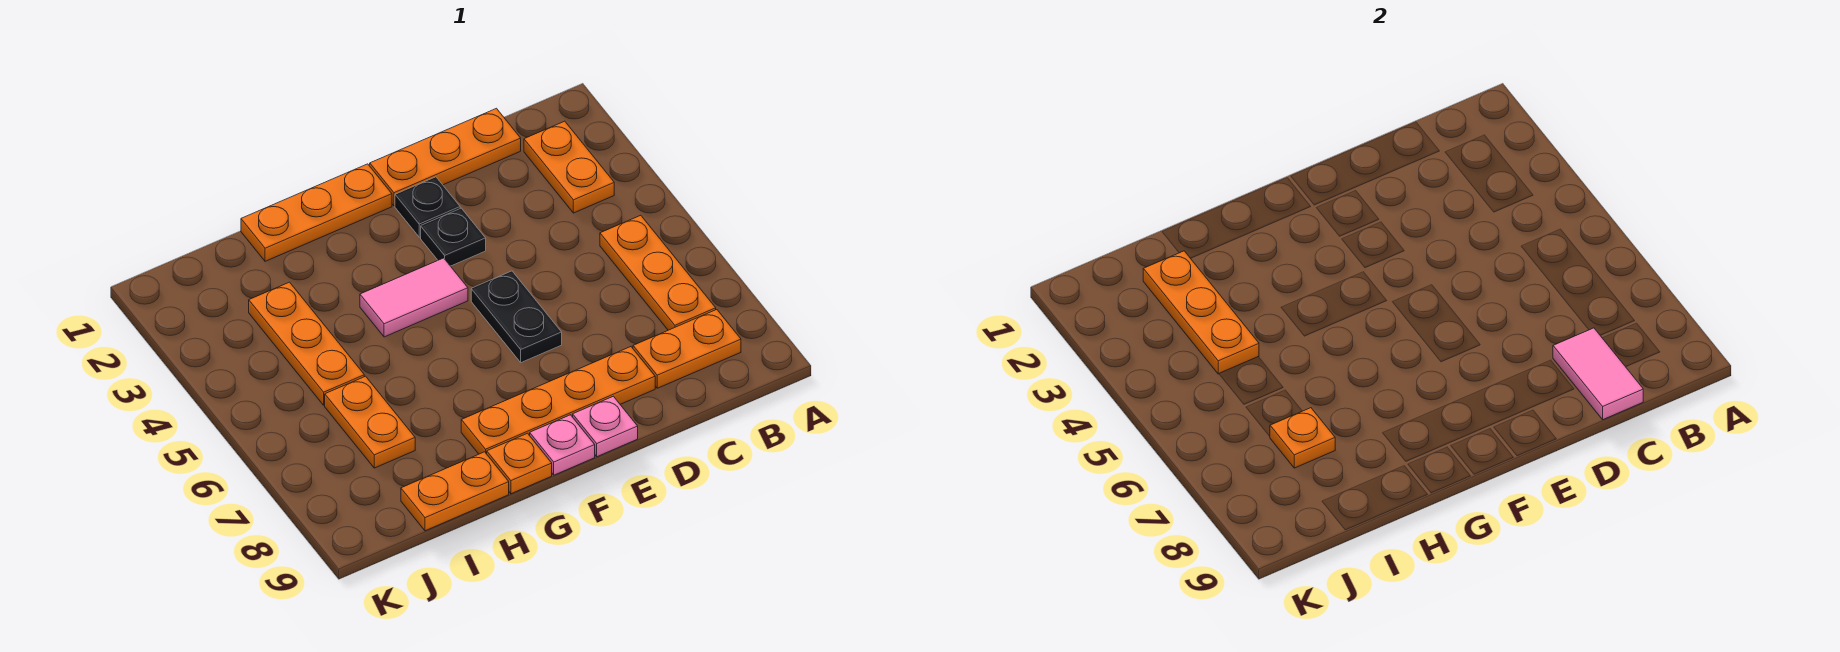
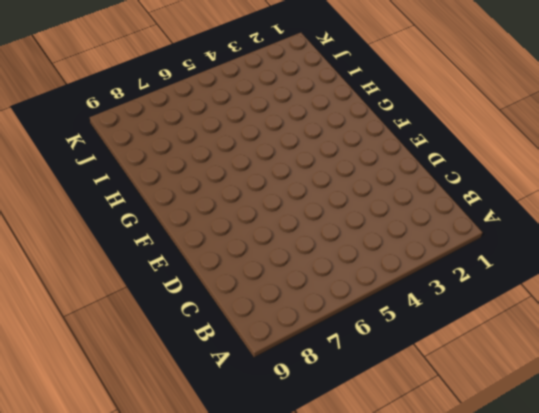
none -> orange 1x2 plate [524,121,614,213]
none -> orange 1x3 plate [600,215,716,330]
none -> orange 1x2 plate [633,310,741,388]

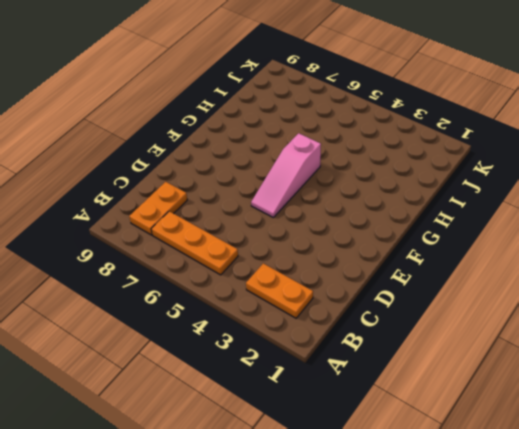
pink 1x3 slope [251,133,321,217] -> black 1x2 plate [471,271,562,363]
none -> orange 1x3 plate [370,108,521,206]
none -> orange 1x4 plate [461,347,655,454]
none -> black 1x1 plate [395,177,460,237]

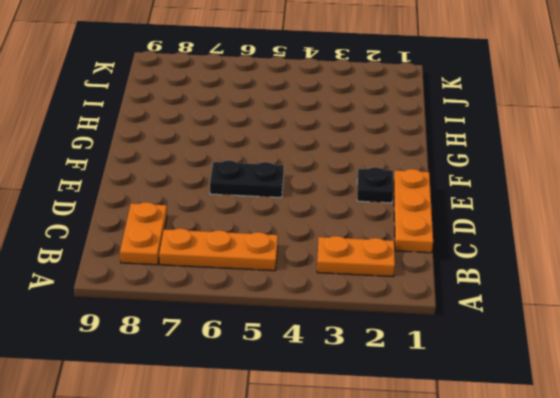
none -> orange 1x4 plate [461,347,655,454]
none -> black 1x1 plate [421,208,486,266]
none -> pink 1x1 plate [573,396,638,457]

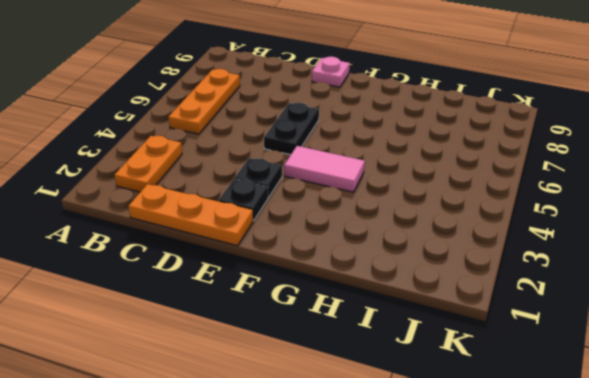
none -> orange 1x2 plate [633,310,741,388]
none -> orange 1x4 plate [461,347,655,454]
none -> orange 1x3 plate [241,164,392,261]

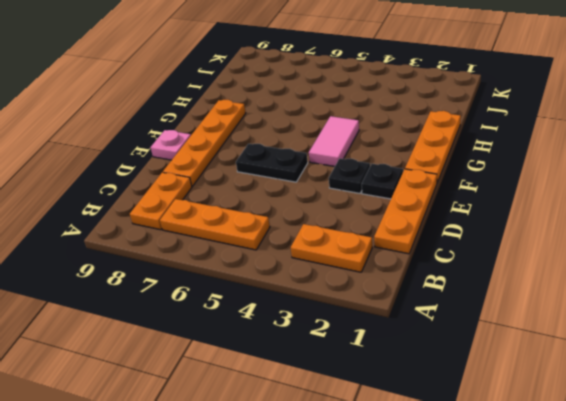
none -> pink 1x1 plate [530,415,595,475]
none -> orange 1x1 plate [487,433,552,494]
none -> orange 1x2 plate [401,452,509,531]

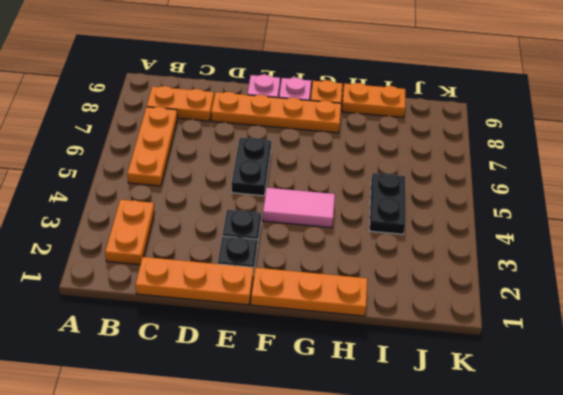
black 1x2 plate [369,173,405,234] -> orange 1x3 plate [249,282,364,405]
none -> orange 1x2 plate [325,376,415,468]
none -> pink 1x2 tile [1553,328,1643,420]
none -> orange 1x3 plate [1143,251,1259,374]

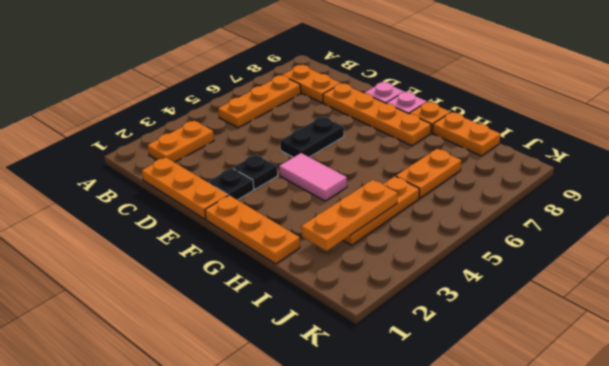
none -> pink 1x2 tile [1553,328,1643,420]
none -> orange 1x1 plate [1270,408,1335,468]

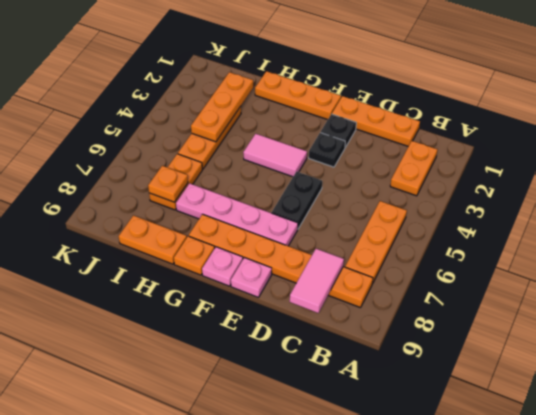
pink 1x4 plate [176,183,298,246] -> none

